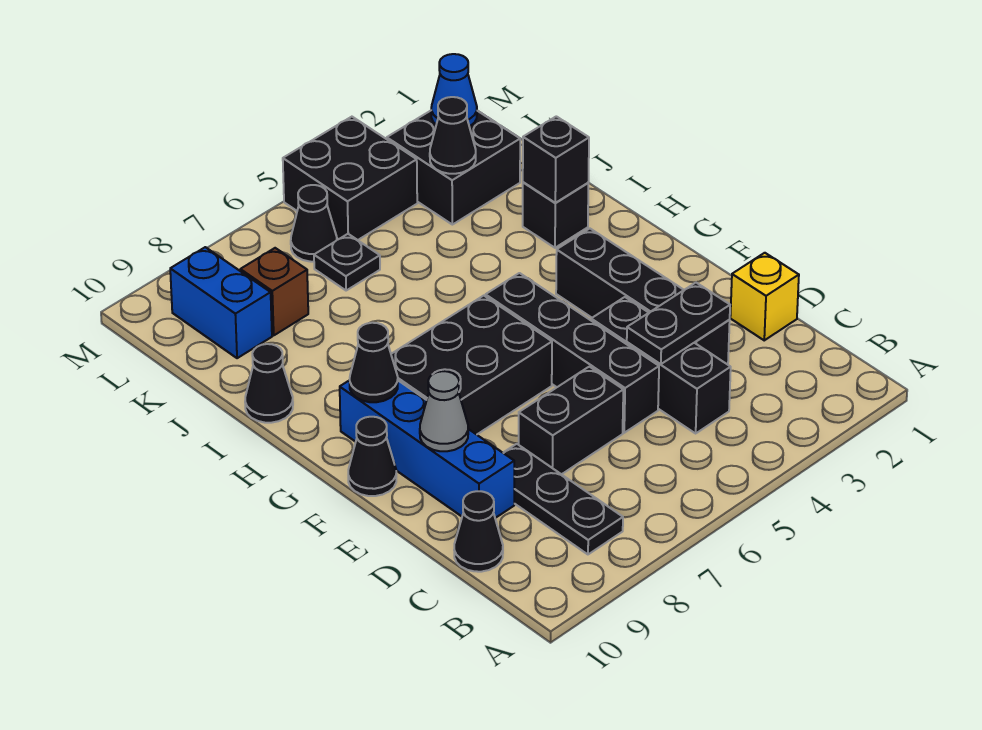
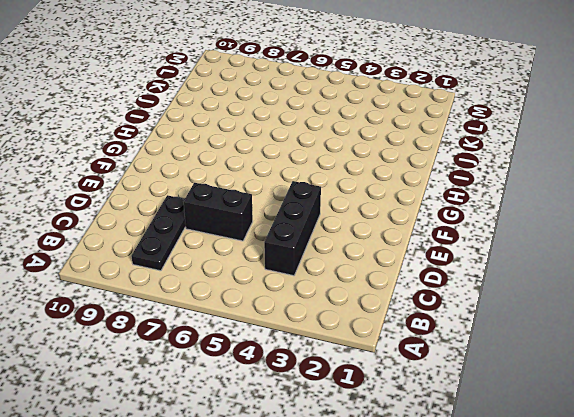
none -> black 1x1 cone [454,491,503,572]
none -> yellow 1x1 brick [730,253,799,340]
none -> black 1x4 brick [556,229,730,365]

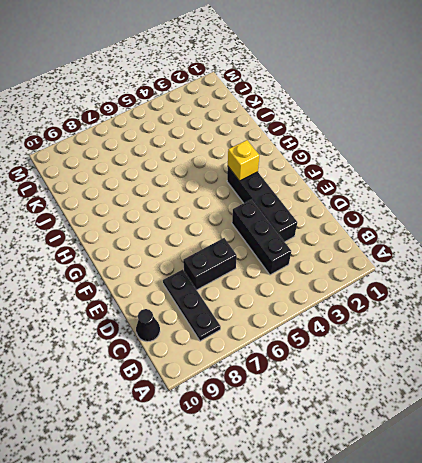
yellow 1x1 brick [228,140,259,181] -> yellow 1x1 brick moved to [730,253,799,340]
none -> black 1x4 brick [486,273,659,433]
none -> blue 1x4 brick [340,380,514,518]
none -> black 2x3 brick [391,296,552,435]

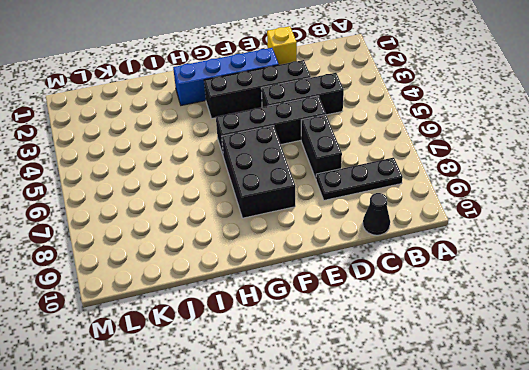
blue 1x4 brick [173,48,279,105] -> blue 1x4 brick moved to [340,380,514,518]
none -> black 1x1 cone [348,417,396,496]
none -> black 1x1 brick [523,182,588,248]
none -> black 1x1 cone [245,344,293,423]

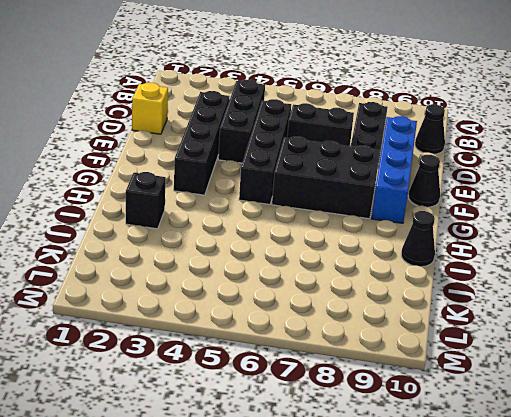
none -> black 2x2 brick [387,111,520,225]
none -> black 1x1 plate [314,234,380,291]
none -> brown 1x1 brick [240,248,308,335]

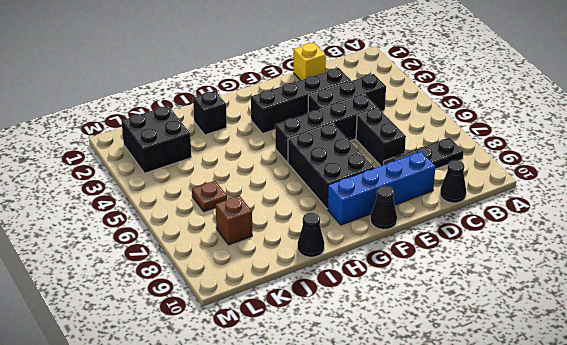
brown 1x1 plate [192,181,227,212] -> black 1x1 plate [314,234,380,291]
none -> blue 1x2 brick [170,247,272,358]
none -> black 2x2 brick [283,117,417,240]
none -> black 1x1 cone [291,185,337,262]

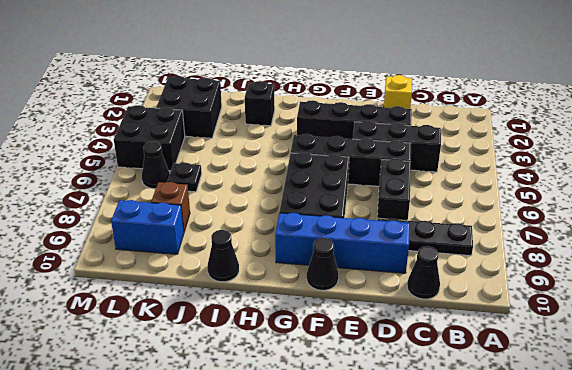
none -> black 1x2 plate [627,283,730,364]
none -> grey 1x1 cone [420,371,468,451]
none -> black 1x1 cone [350,323,398,402]

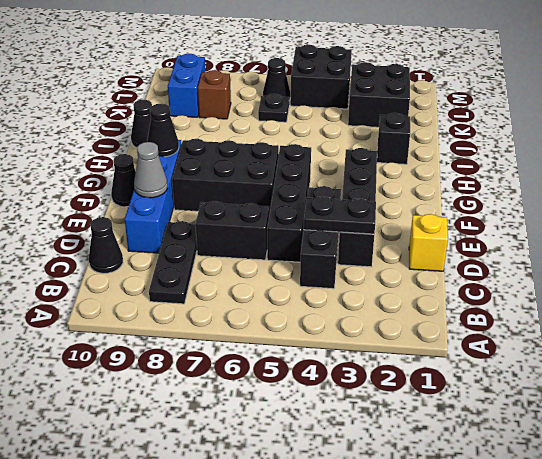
none -> black 1x1 brick [523,116,589,203]
none -> black 1x1 cone [430,97,476,174]
none -> blue 1x1 cone [431,54,477,127]

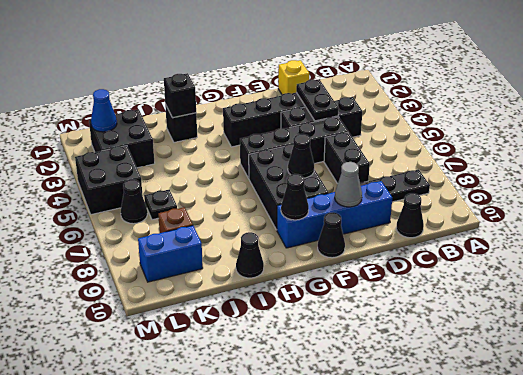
black 1x1 cone [288,134,314,178] -> black 1x1 cone moved to [430,97,476,174]

